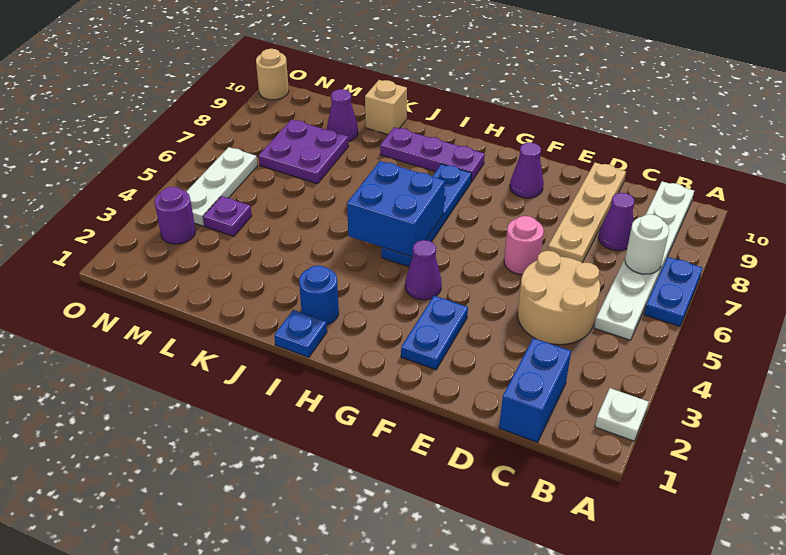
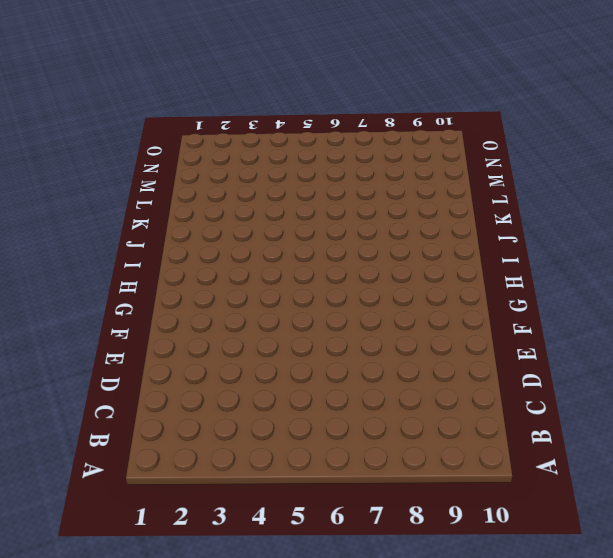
none -> white 1x1 plate [595,388,649,441]
none -> blue 1x2 plate [644,257,702,326]
none -> white 1x6 plate [594,182,694,340]

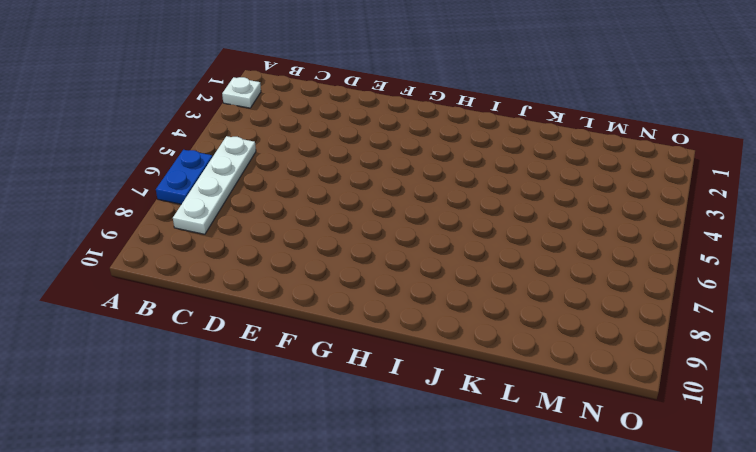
white 1x4 plate [173,136,256,234] -> white 1x6 plate [594,182,694,340]
none -> blue 1x2 brick [499,338,571,442]
none -> tan 2x2 round brick [518,251,600,345]
none -> purple 1x1 cone [599,193,634,250]

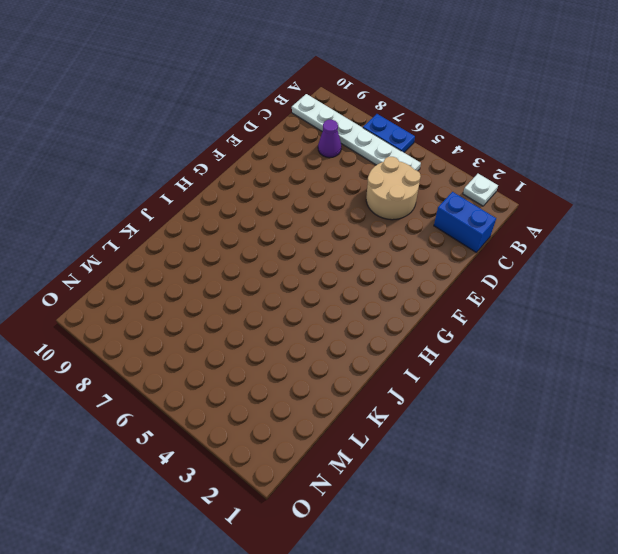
none -> tan 1x4 plate [548,163,626,262]
none -> pink 1x1 round brick [504,216,544,275]
none -> blue 1x2 plate [401,296,468,370]

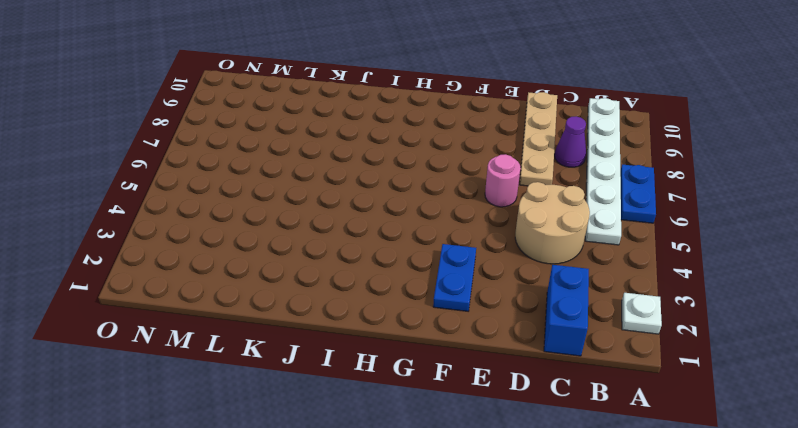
none -> purple 1x1 cone [510,142,544,198]
none -> purple 1x1 cone [405,240,442,300]
none -> blue 1x4 plate [382,164,471,267]

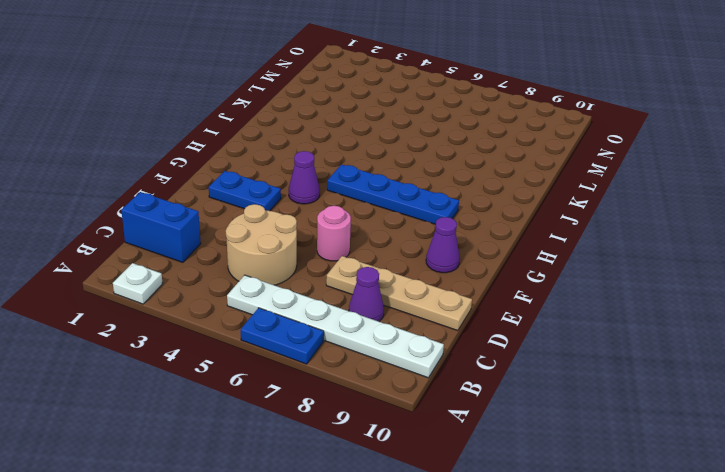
none -> purple 1x3 plate [380,127,485,182]
none -> blue 1x1 plate [274,310,327,358]
none -> blue 1x1 round brick [299,265,339,325]

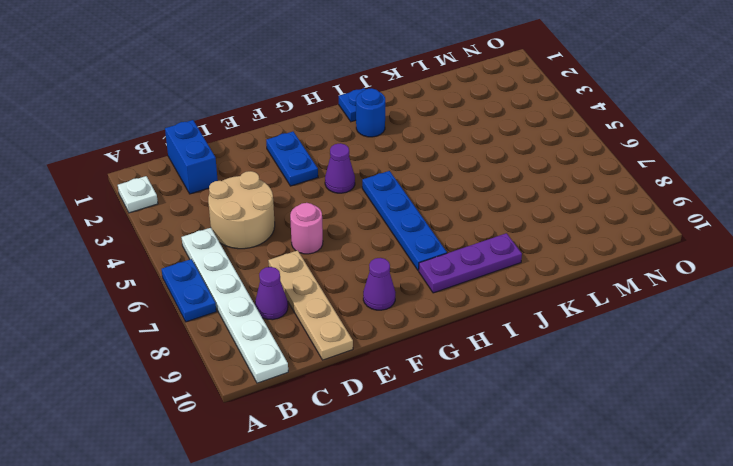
none -> tan 1x1 brick [365,80,407,134]
none -> purple 2x2 plate [259,119,349,184]
none -> purple 1x1 cone [327,89,358,142]

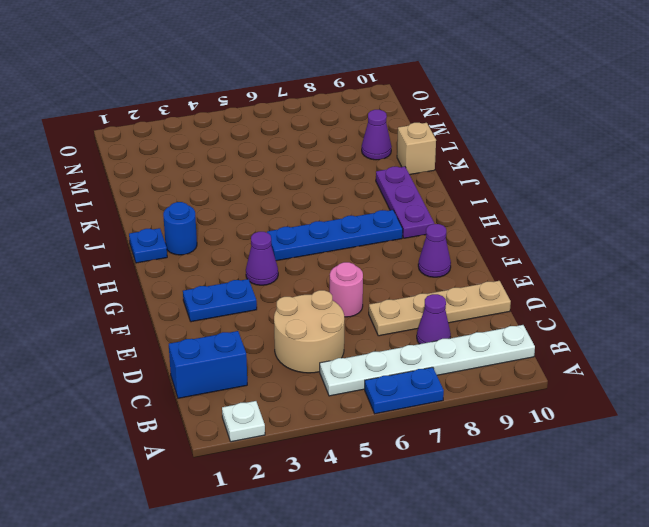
none -> purple 2x2 plate [259,119,349,184]
none -> purple 1x1 plate [203,196,252,236]
none -> purple 1x1 round brick [155,187,196,244]

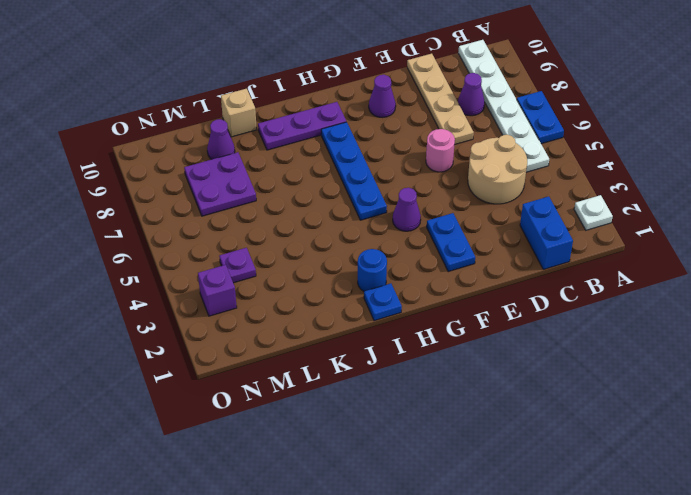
purple 1x1 brick [198,265,237,316] -> purple 1x1 round brick [155,187,196,244]
none -> white 1x3 plate [186,147,257,226]
none -> tan 1x1 round brick [256,49,289,100]
none -> white 1x1 round brick [625,214,669,274]

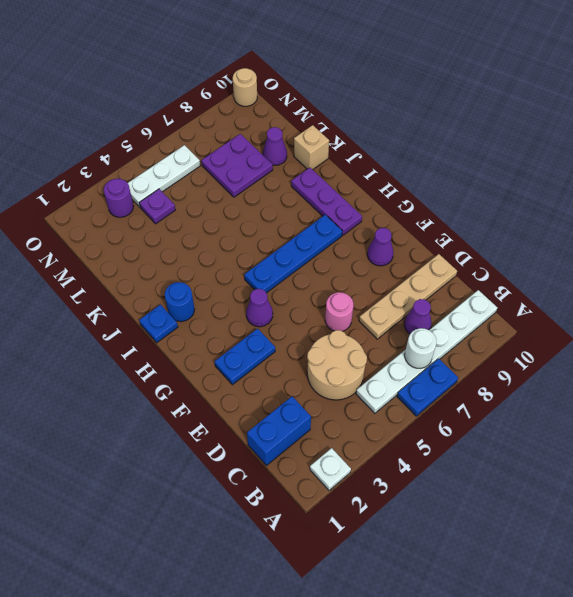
none -> blue 2x2 brick [347,161,445,257]

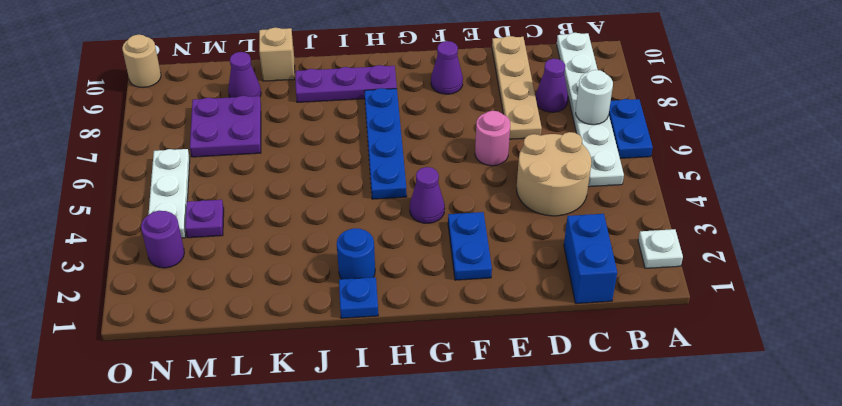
none -> blue 2x2 brick [347,161,445,257]

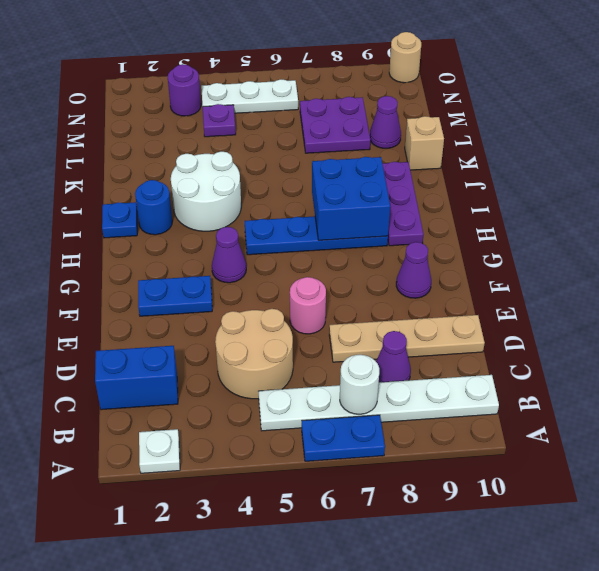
blue 2x2 brick [312,157,390,240] -> blue 2x2 brick moved to [347,161,445,257]
white 2x2 round brick [171,152,241,231] -> none

